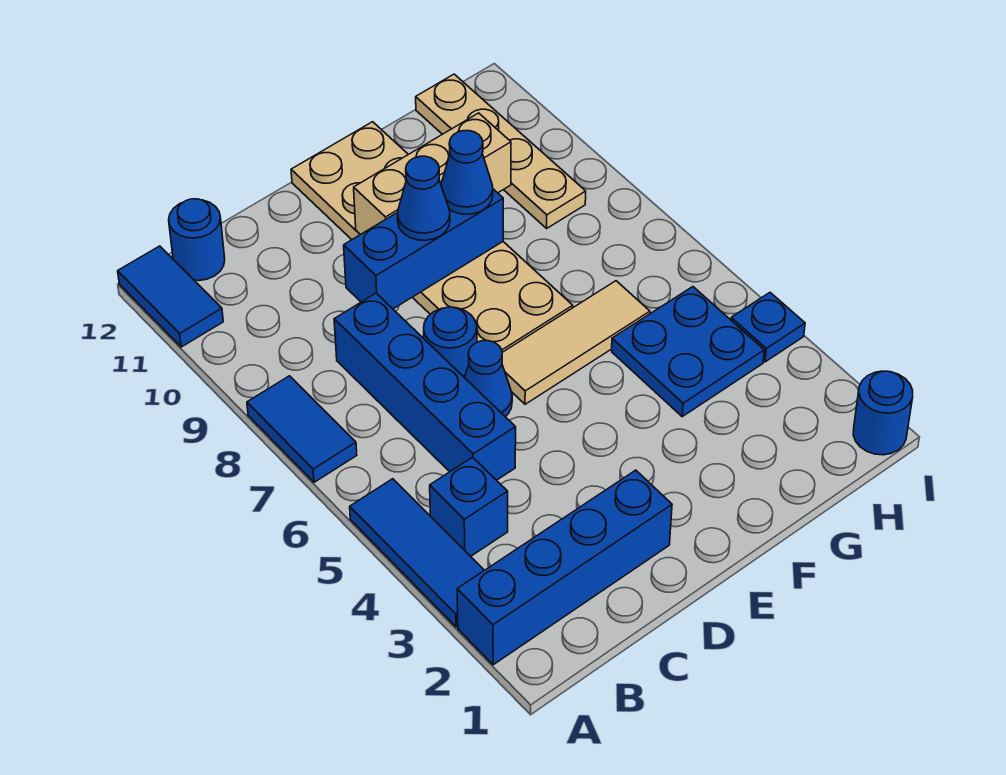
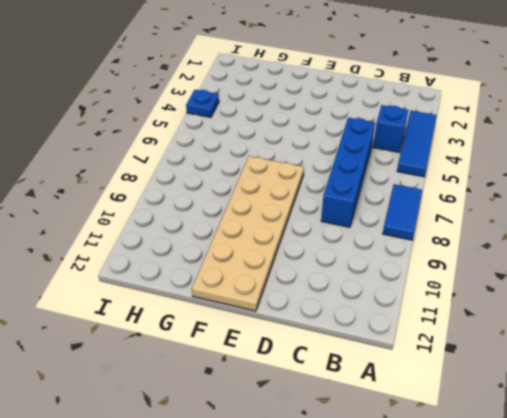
none -> blue 1x4 brick [457,470,672,665]
none -> blue 1x2 tile [118,246,223,347]
none -> blue 1x1 round brick [169,199,225,281]

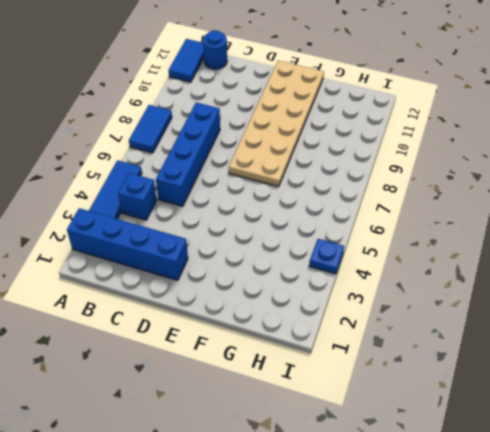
none -> blue 1x1 cone [464,341,512,416]
none -> blue 1x1 round brick [424,307,477,377]
none -> tan 1x3 tile [502,281,650,404]

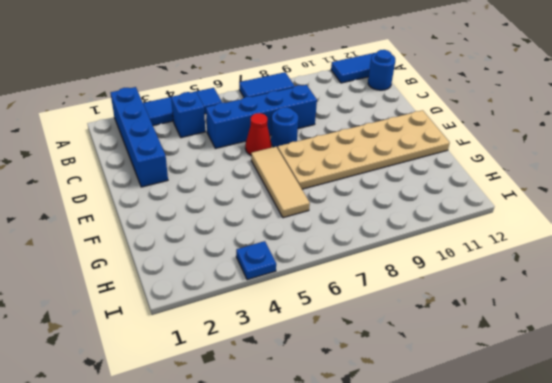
red 1x1 cone [245,113,272,155] -> blue 1x1 cone [464,341,512,416]
none -> blue 2x2 plate [612,287,764,417]
none -> tan 1x4 plate [416,74,586,228]
none -> blue 1x1 round brick [853,371,913,455]

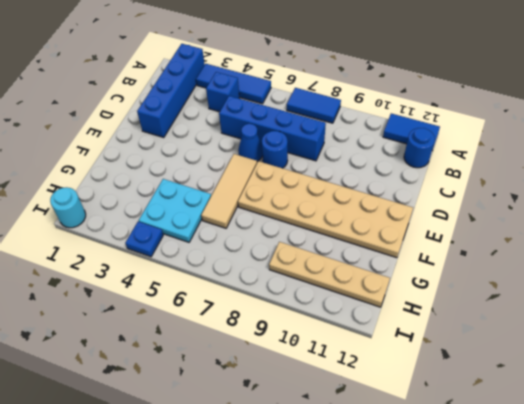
cyan 2x2 plate [139,179,211,242] -> blue 2x2 plate [612,287,764,417]
cyan 1x1 round brick [50,187,86,228] -> blue 1x1 round brick [853,371,913,455]
none -> blue 1x3 brick [344,189,503,309]
none -> tan 1x3 brick [354,113,511,235]
none -> blue 1x1 cone [398,156,450,241]

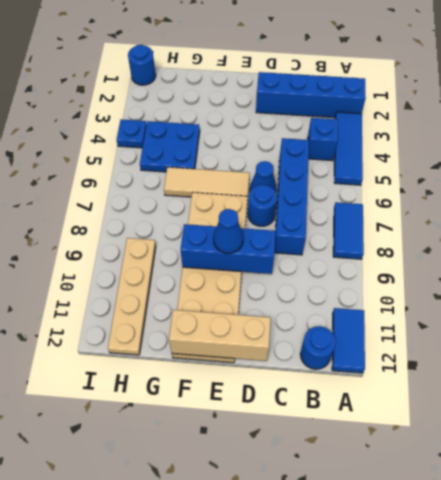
tan 1x3 brick [169,310,271,361] -> tan 1x3 brick moved to [354,113,511,235]
none -> blue 1x1 cone [441,131,493,214]

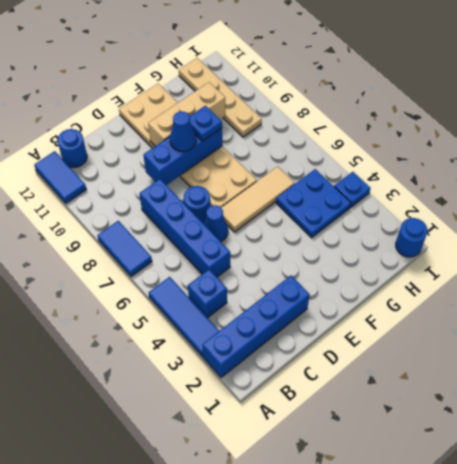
blue 1x1 plate [189,106,222,141] -> blue 1x1 cone [441,131,493,214]

